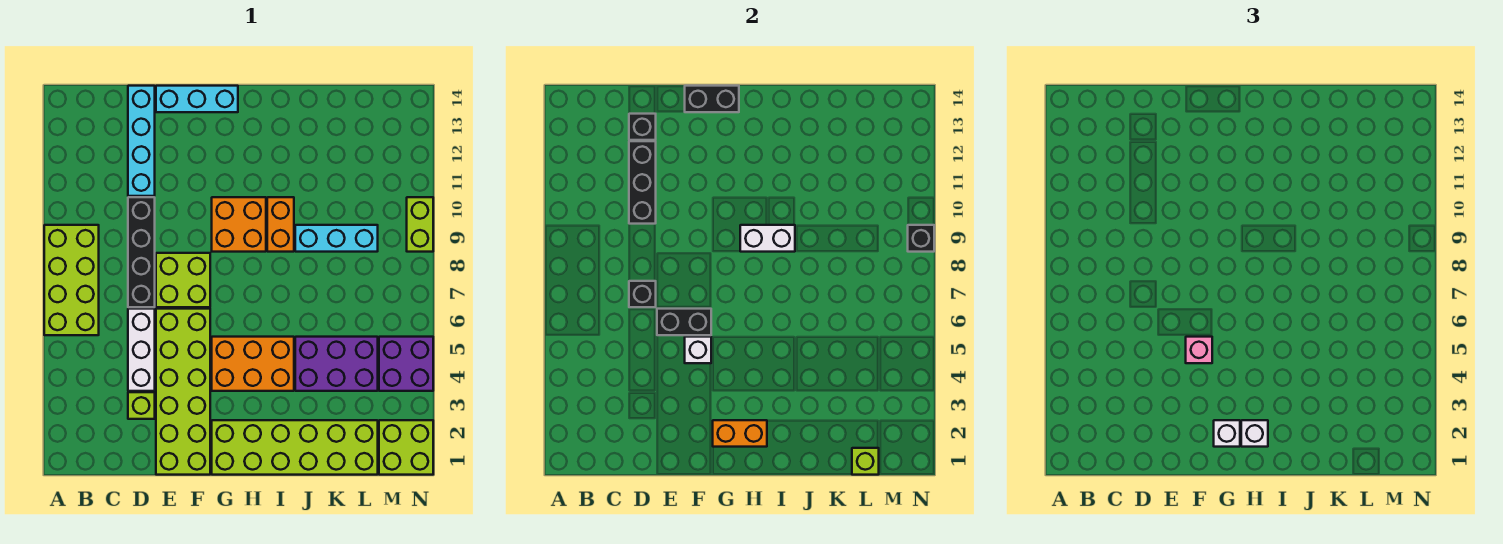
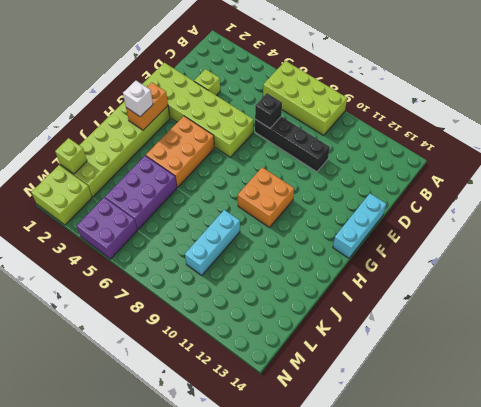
none -> white 1x3 brick [128,309,155,391]
none -> cyan 1x4 brick [128,86,155,196]
none -> lime 2x2 brick [156,253,210,307]
none -> orange 1x2 brick [267,197,294,252]

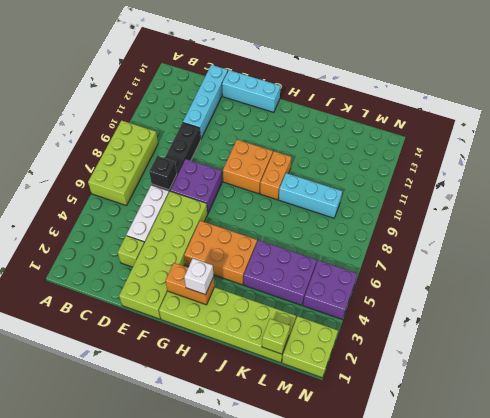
purple 2x2 brick [170,159,222,214] -> lime 2x2 brick [156,253,210,307]
none -> lime 1x2 brick [407,197,433,252]
none -> black 1x3 brick [629,141,656,224]
none -> black 1x1 brick [629,114,656,140]
none -> black 1x2 brick [657,309,711,335]

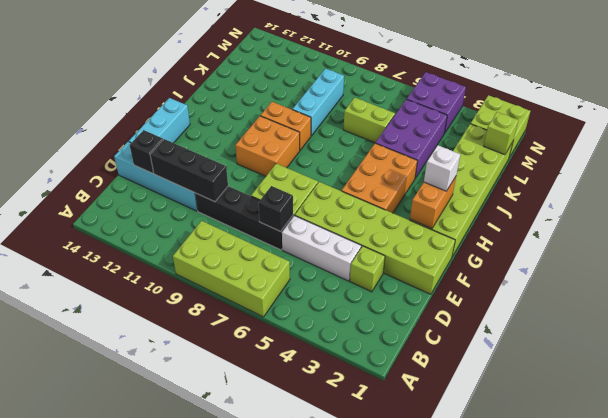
lime 1x2 brick [344,98,395,143] -> lime 1x2 brick moved to [407,197,433,252]
none -> black 1x2 brick [657,309,711,335]
none -> white 1x1 brick [685,337,711,363]
none -> black 1x2 brick [685,86,739,112]
none -> white 1x2 brick [740,225,795,252]

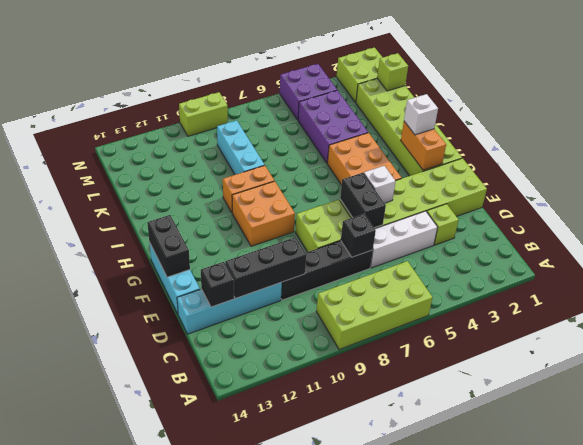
none -> white 1x2 brick [740,225,795,252]
none -> black 1x1 brick [908,225,934,252]
none -> pink 1x1 brick [1186,337,1212,363]
none -> white 1x1 brick [1214,420,1240,447]

